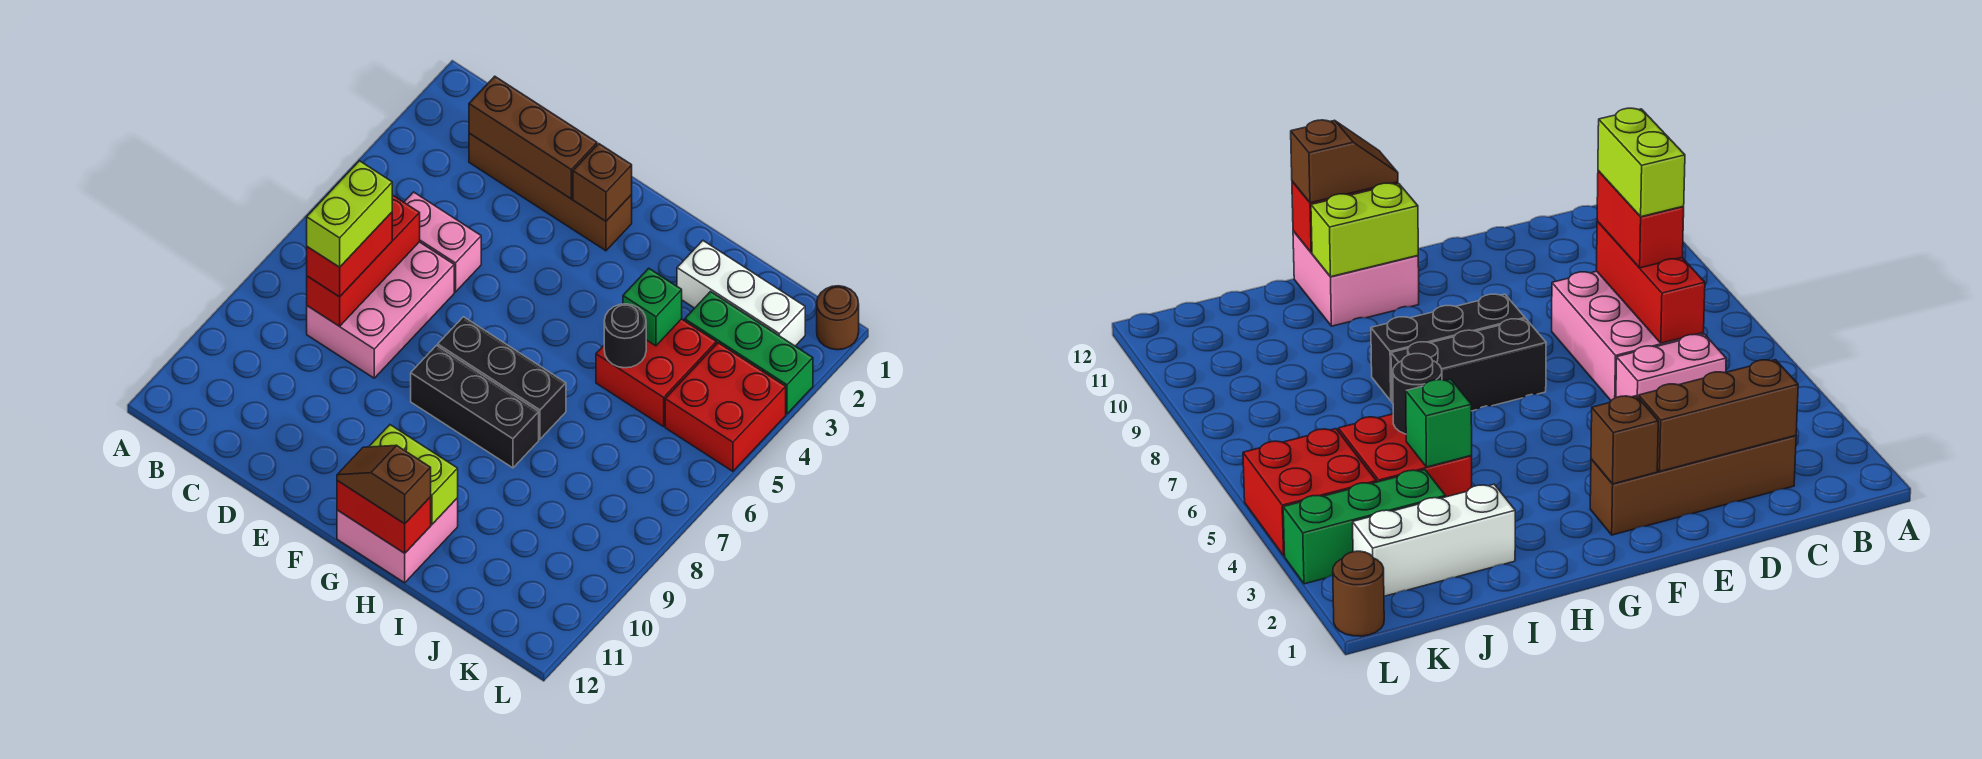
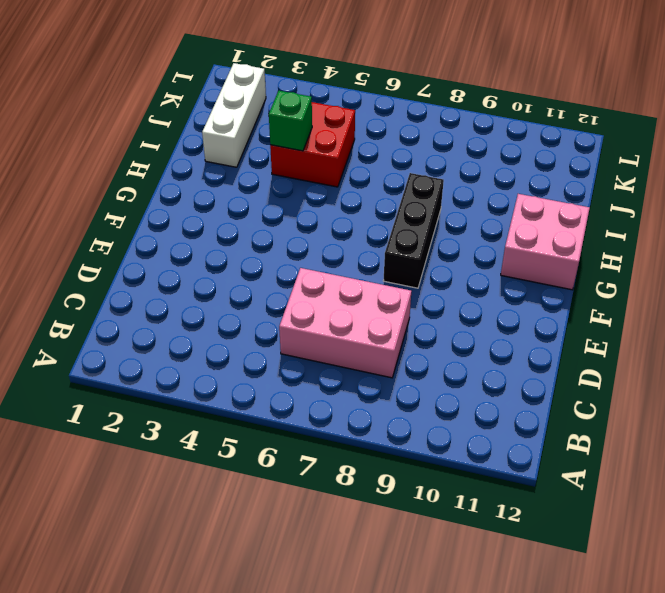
none -> brown 1x4 brick [469,133,632,251]
none -> pink 1x2 brick [404,192,481,292]
none -> black 1x3 brick [438,317,566,439]

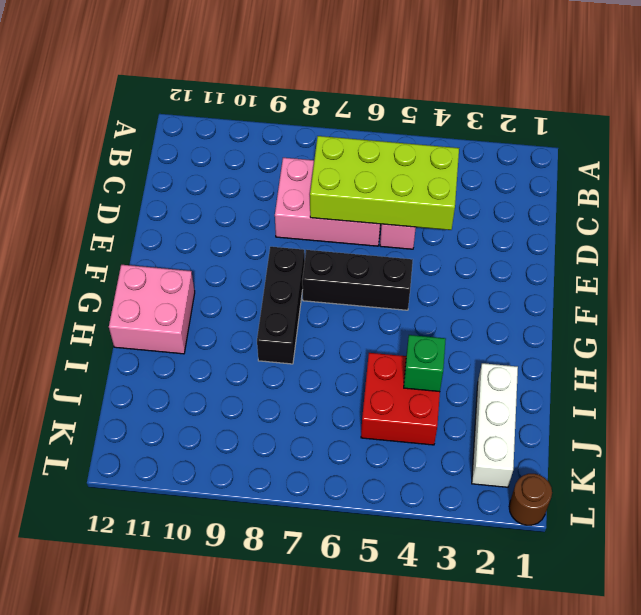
lime 2x4 brick [310,136,459,230] -> red 1x3 brick [307,195,420,326]
black 1x3 brick [302,250,413,310] -> black 1x3 brick turned to [438,317,566,439]
none -> brown 1x4 brick [469,133,632,251]
none -> green 1x3 brick [685,292,813,414]
none -> red 2x2 brick [665,343,786,471]

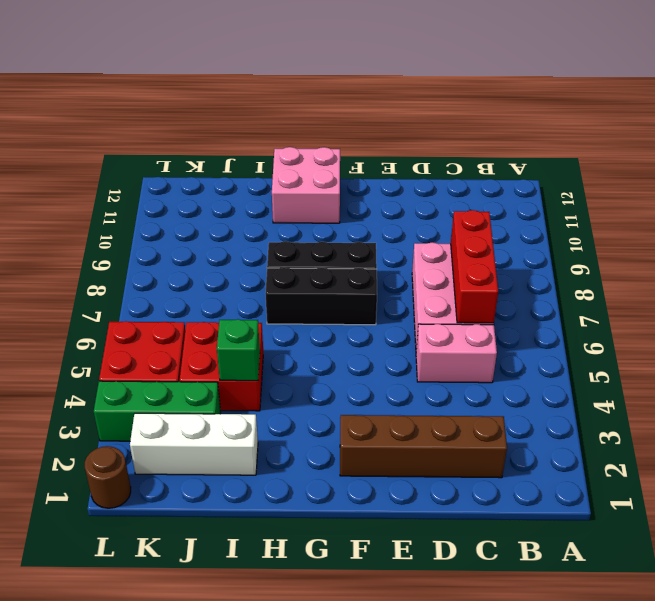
none -> brown 1x3 brick [469,76,597,199]
none -> brown 1x1 brick [573,144,632,221]
none -> lime 1x2 brick [369,425,458,525]

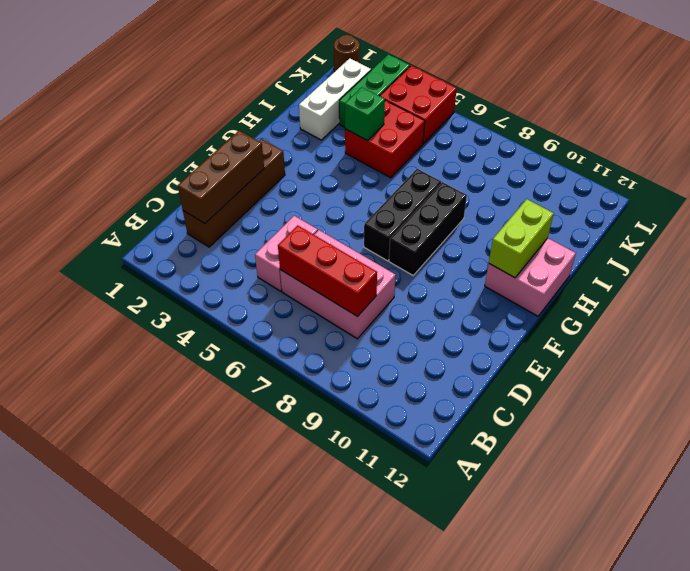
none -> brown 1x1 brick [573,144,632,221]
none -> red 1x2 brick [337,481,431,553]
none -> black 1x1 round brick [604,304,646,368]

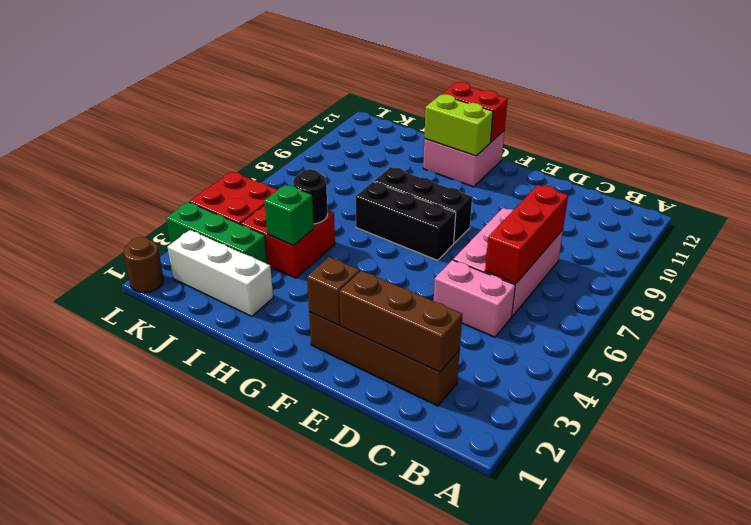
none -> red 1x2 brick [307,212,392,297]
none -> brown 1x2 slope [337,445,431,524]
none -> lime 1x2 brick [307,161,392,267]

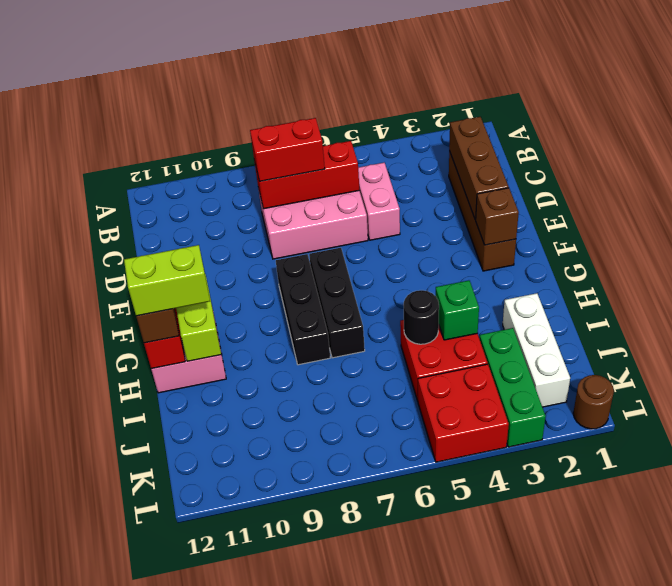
lime 1x2 brick [124,245,210,316] -> lime 1x2 brick moved to [307,161,392,267]

